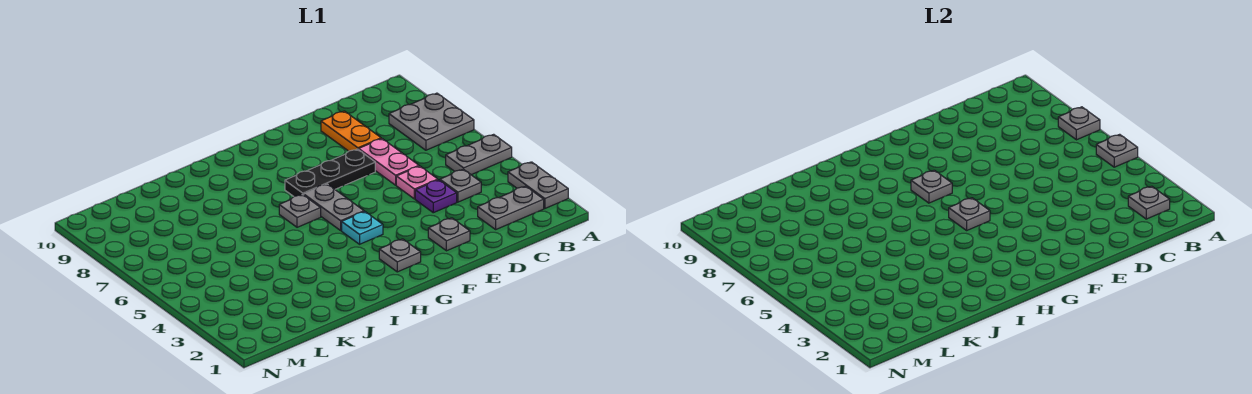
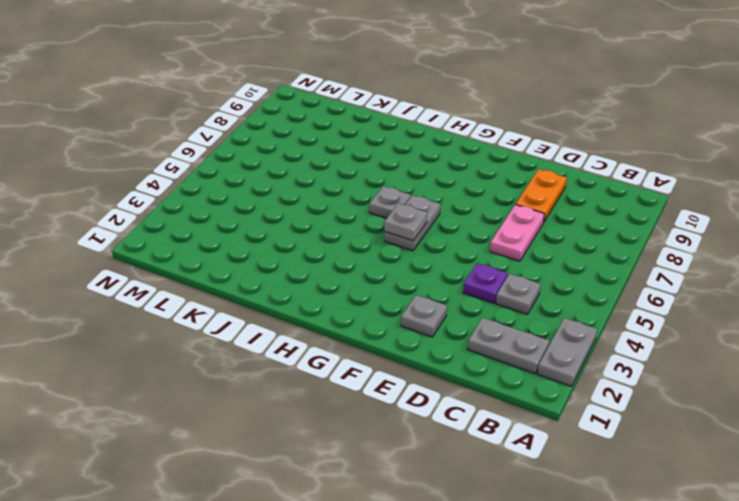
none -> grey 1x2 plate [446,134,512,175]
none -> grey 2x2 plate [389,93,474,150]
none -> pink 1x1 plate [396,166,438,199]

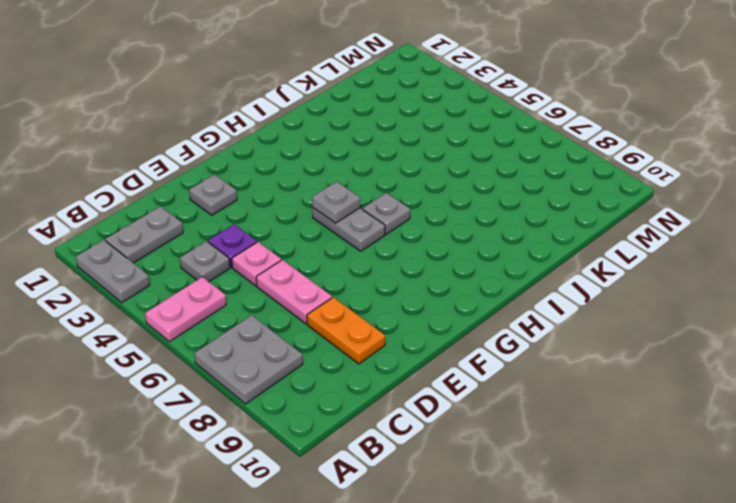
pink 1x2 plate [145,277,226,342] -> grey 1x2 plate [446,134,512,175]
none -> black 1x3 plate [285,149,375,196]
none -> grey 1x1 plate [379,239,421,272]
none -> cyan 1x1 plate [342,212,383,244]

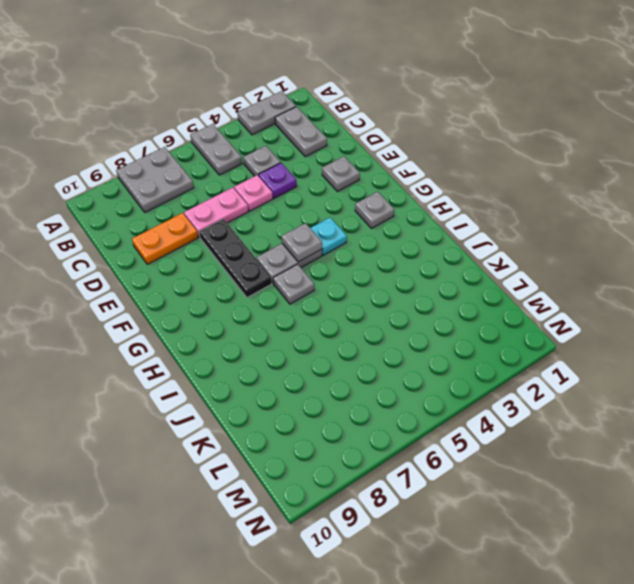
none -> grey 1x1 plate [1096,134,1138,167]
none -> grey 1x1 plate [1058,107,1100,140]
none -> grey 1x1 plate [1128,186,1170,219]

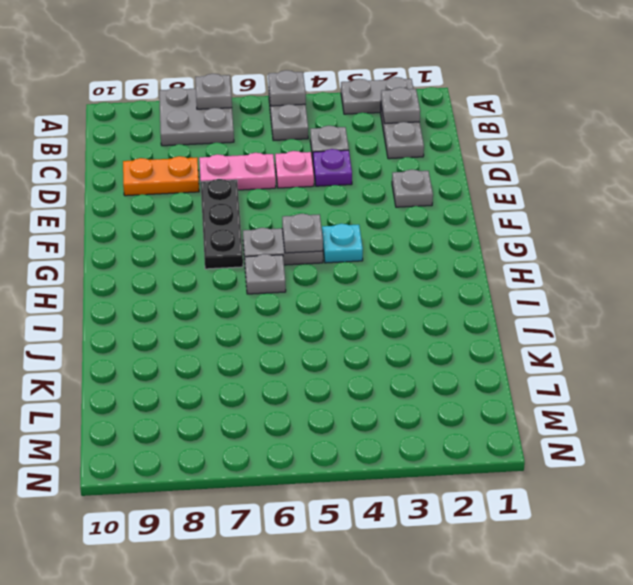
none -> grey 1x1 plate [379,239,421,272]
none -> grey 1x1 plate [911,170,952,203]

